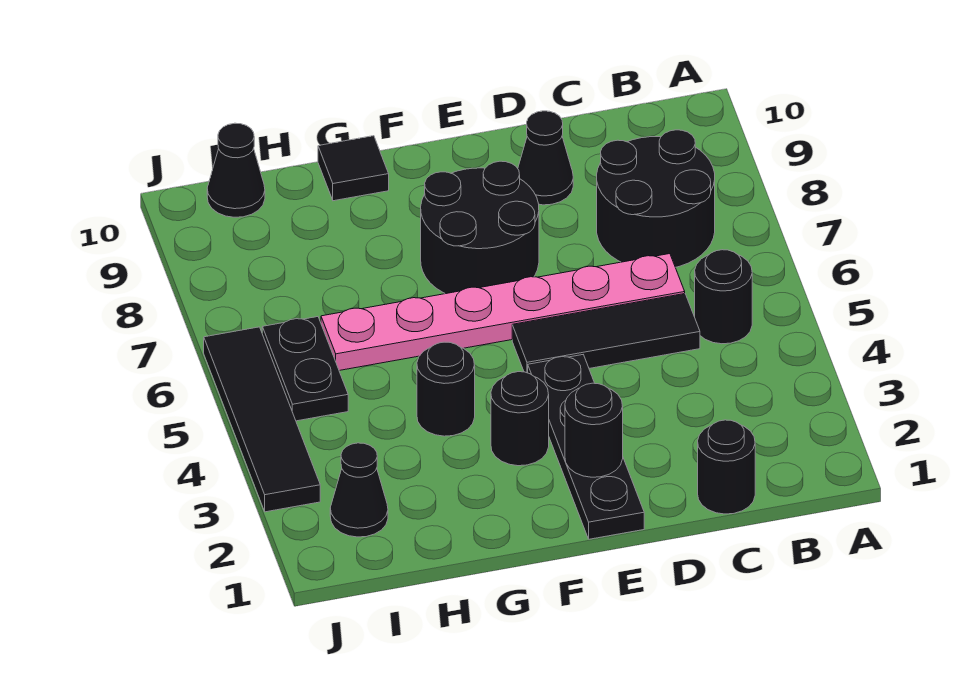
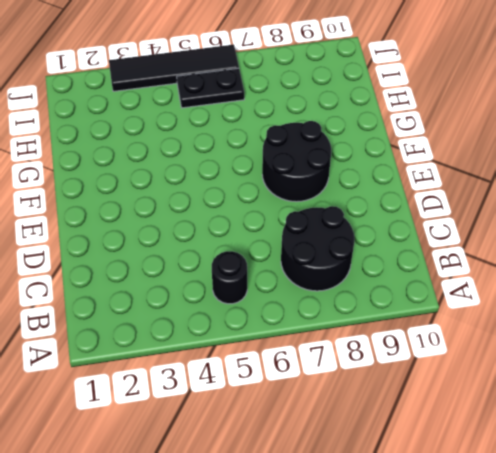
none -> black 1x1 round brick [698,420,755,514]
none -> black 1x3 tile [512,294,700,373]
none -> pink 1x6 plate [321,254,685,371]

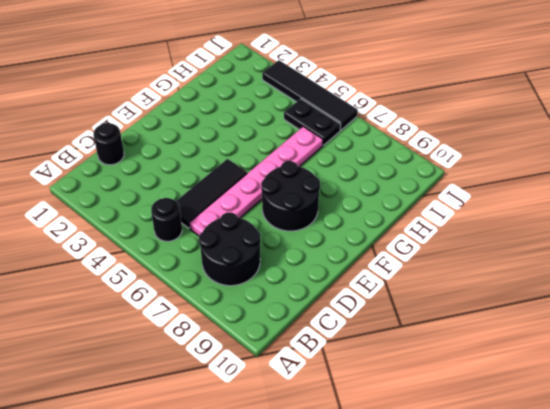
none -> black 1x1 cone [518,111,573,205]
none -> black 1x4 plate [528,355,644,539]
none -> black 1x1 round brick [491,372,549,466]

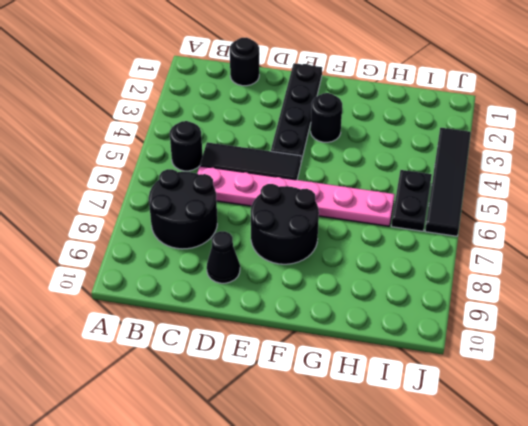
none -> black 1x1 round brick [417,342,475,436]
none -> black 1x1 tile [318,136,389,201]
none -> black 1x1 cone [330,443,388,537]

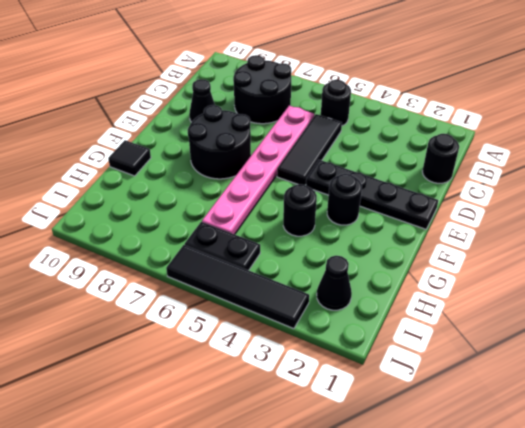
none -> black 1x1 cone [207,123,265,217]
none -> black 1x1 round brick [565,383,623,477]

